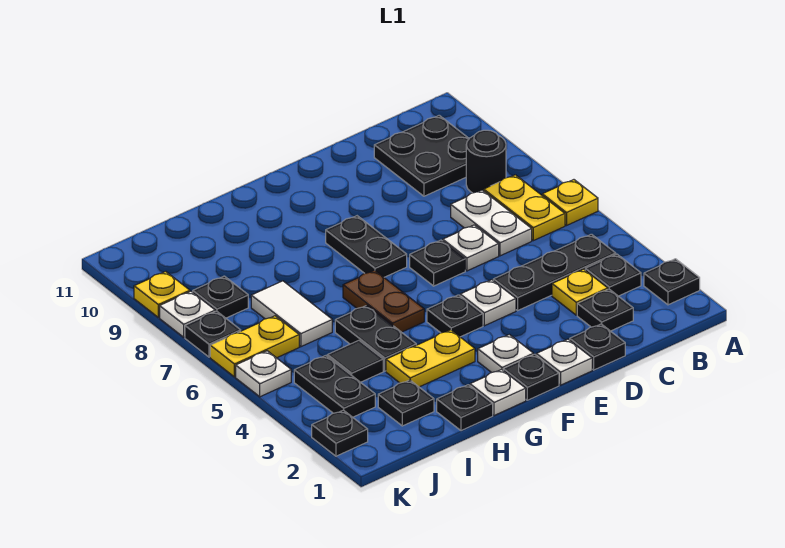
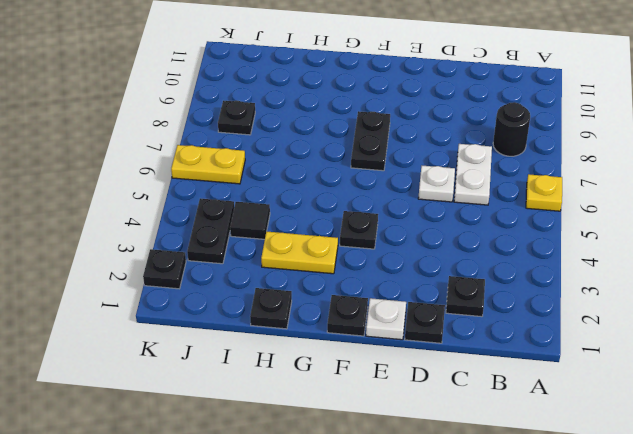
none -> black 1x1 plate [644,259,700,305]
none -> black 1x1 plate [585,254,641,296]
none -> black 1x3 plate [493,234,616,310]
none -> yellow 1x2 plate [484,175,565,241]

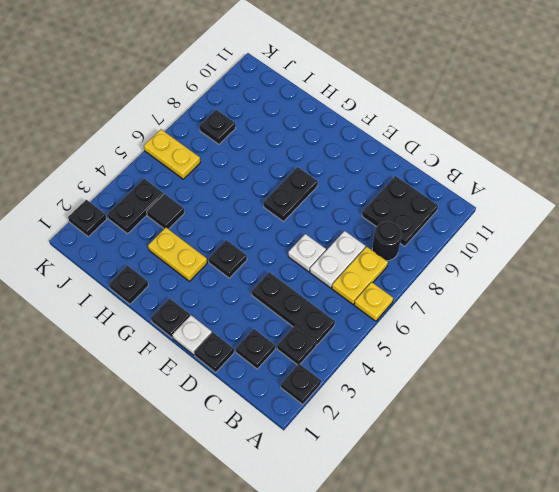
none -> yellow 1x1 plate [552,269,608,315]
none -> white 1x1 plate [460,280,516,326]
none -> black 1x1 plate [410,240,465,286]
none -> white 1x1 plate [478,335,534,373]

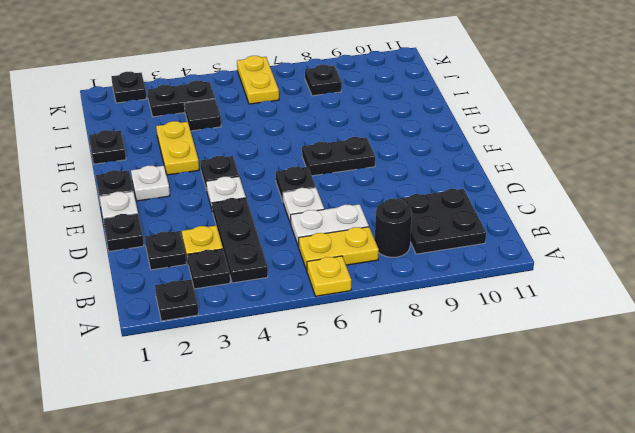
none -> white 1x1 plate [470,370,526,416]
none -> brown 1x2 plate [343,270,424,332]
none -> black 1x2 plate [335,305,416,371]
none -> black 1x1 plate [378,380,434,426]

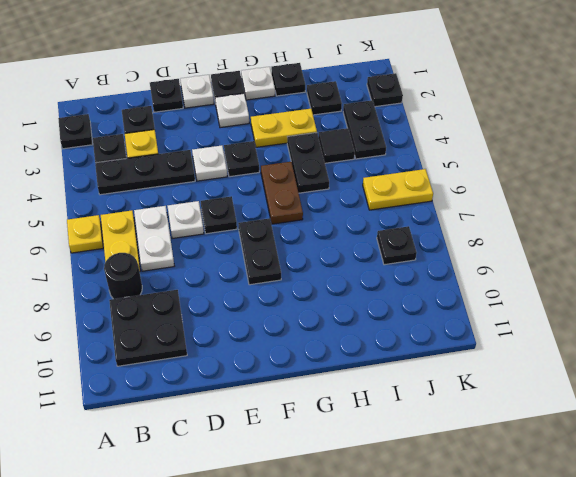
none -> white 1x2 tile [251,281,332,347]
none -> white 1x1 plate [236,351,291,397]
none -> black 1x1 plate [185,311,241,357]
none -> white 1x1 plate [160,291,215,337]

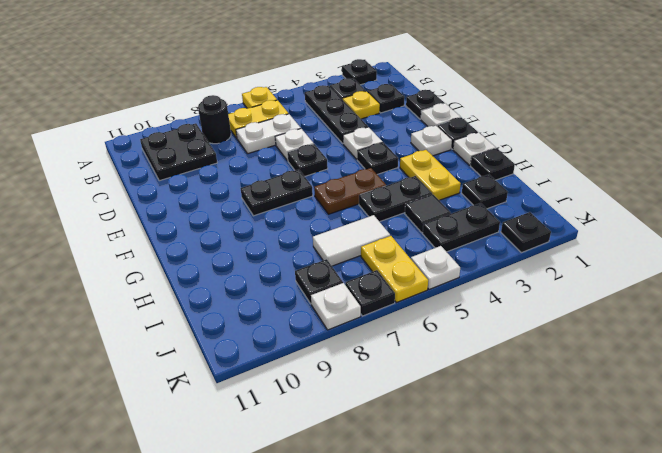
none -> yellow 1x1 plate [134,272,190,317]

